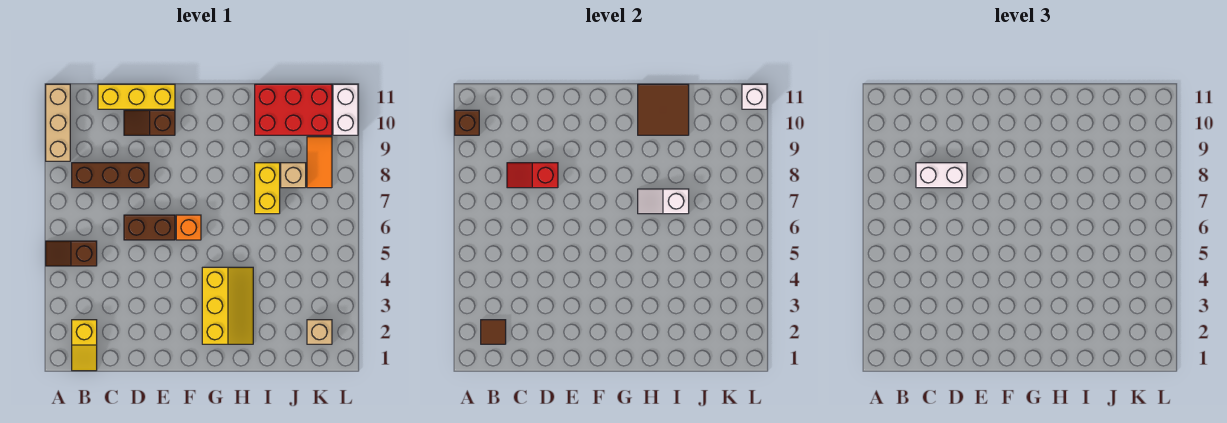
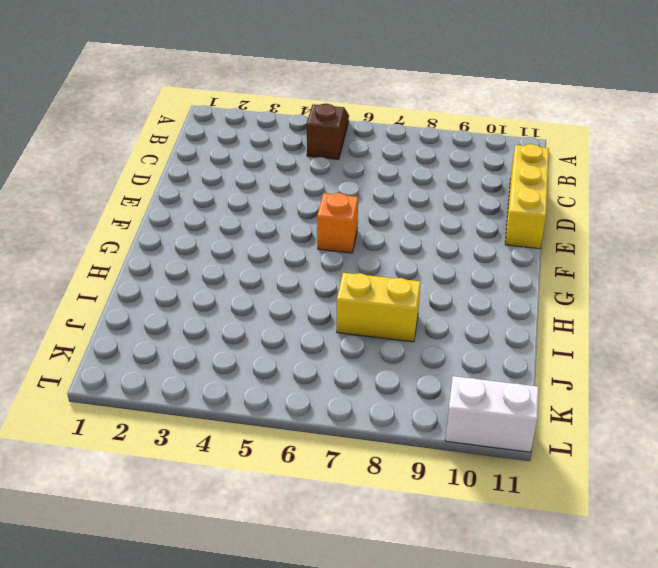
none -> tan 1x3 brick [46,84,70,161]
none -> yellow 1x2 slope [72,320,97,371]
none -> brown 1x3 brick [72,163,149,188]

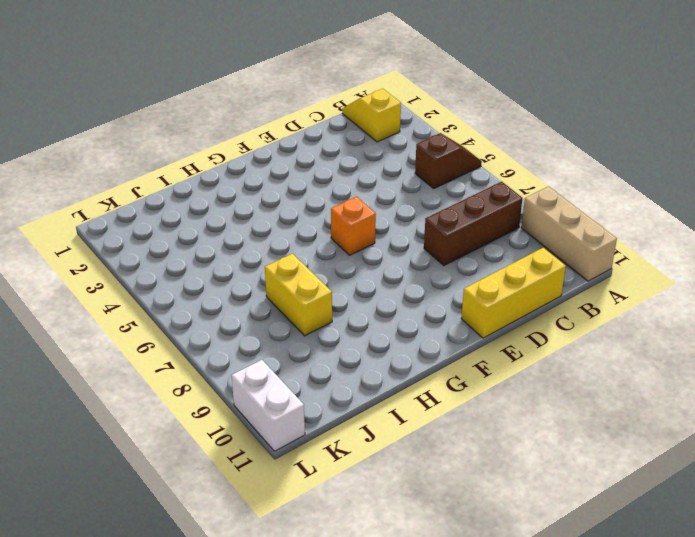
none -> brown 1x2 brick [124,215,175,240]
none -> brown 1x2 slope [124,110,175,135]
none -> yellow 2x3 slope [202,267,253,344]

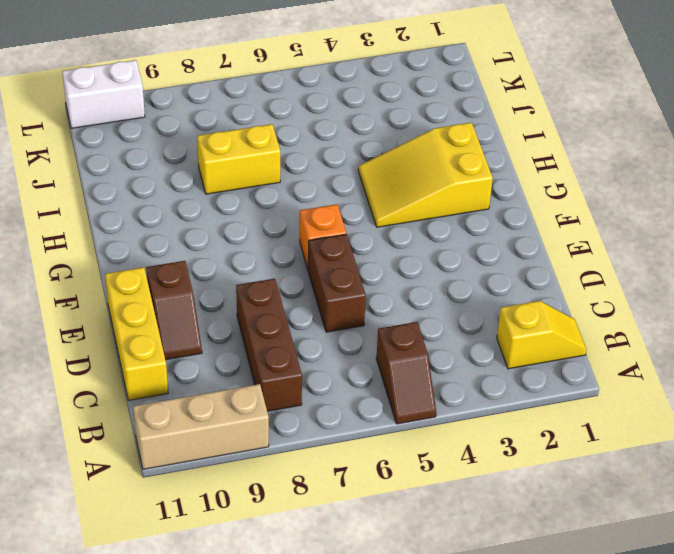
yellow 2x3 slope [358,122,493,227] -> yellow 2x3 slope turned to [202,267,253,344]
none -> red 2x3 brick [255,84,332,135]
none -> tan 1x1 brick [281,163,306,188]
none -> tan 1x1 brick [307,320,332,344]

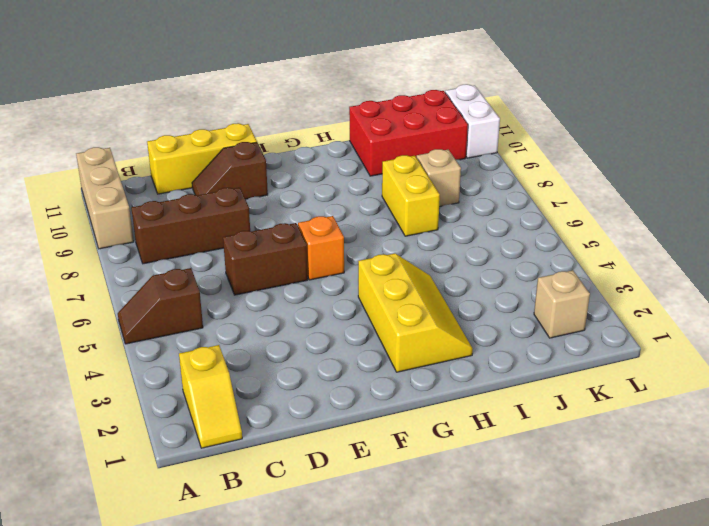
none -> orange 1x2 tile [307,137,332,188]
none -> brown 1x1 brick [455,110,479,135]
none -> brown 1x1 tile [481,320,506,344]

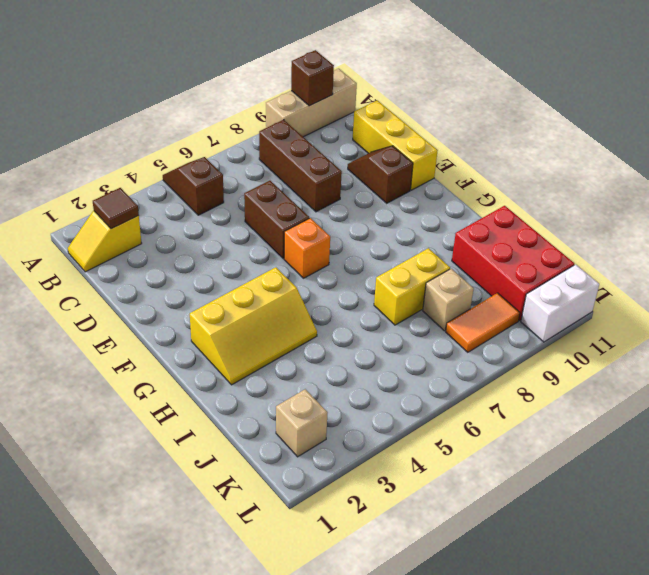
none -> red 1x2 slope [507,163,558,188]
none -> white 1x2 slope [638,189,689,214]
none -> brown 2x2 tile [638,84,689,135]

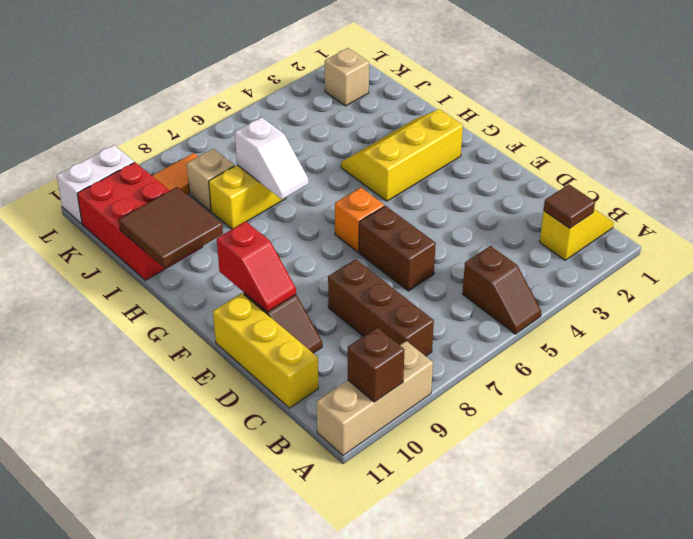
red 1x2 slope [217,221,296,312] -> red 1x2 slope moved to [507,163,558,188]
none -> white 1x1 brick [742,84,767,109]
none -> white 1x2 brick [916,163,967,188]

